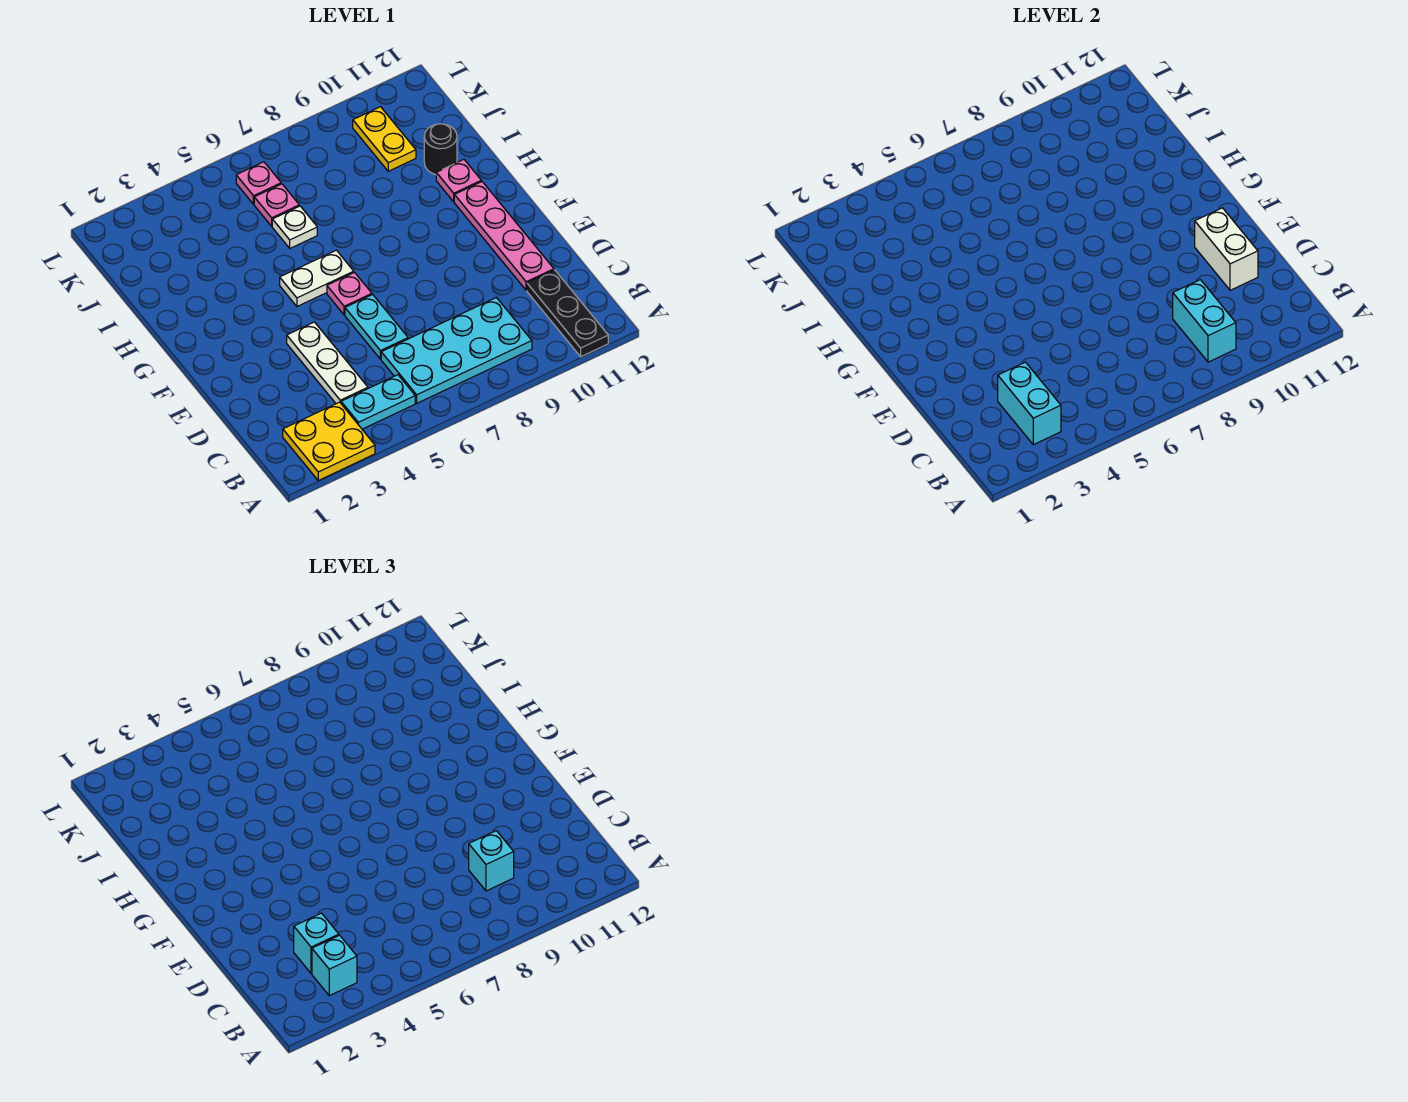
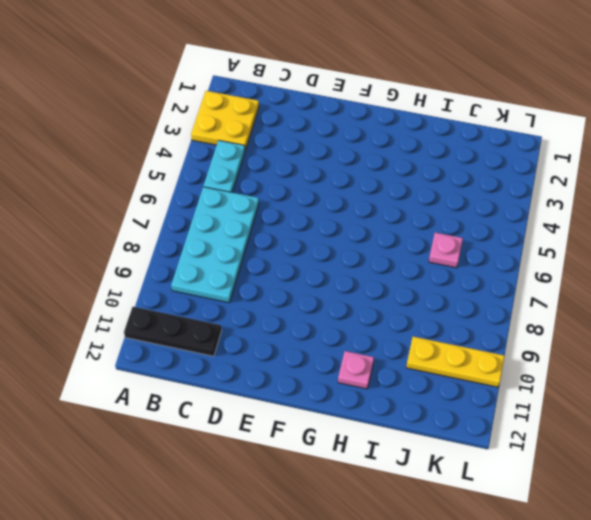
yellow 1x3 plate [406,337,505,387] -> yellow 1x2 plate [353,107,416,171]
none -> white 1x3 plate [287,322,368,404]
none -> cyan 1x2 plate [345,295,408,359]
none -> pink 1x4 plate [454,182,554,290]

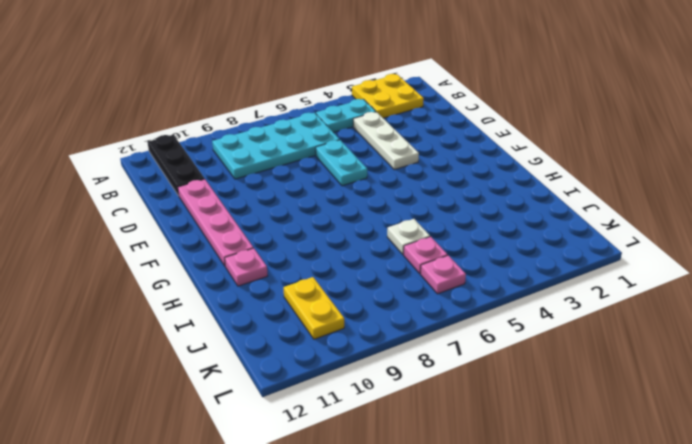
none -> pink 1x1 plate [327,272,372,315]
none -> white 1x2 plate [280,250,354,306]
none -> black 1x1 round brick [424,124,457,175]

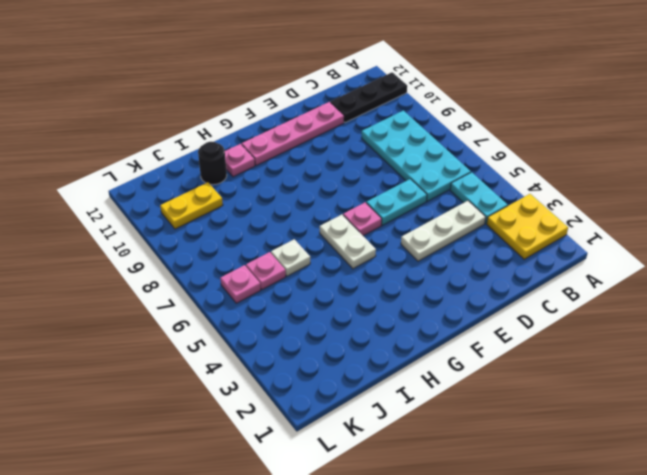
none -> cyan 1x2 brick [998,362,1061,445]
none -> cyan 1x2 brick [1173,280,1236,362]
none -> white 1x2 brick [1195,208,1258,290]

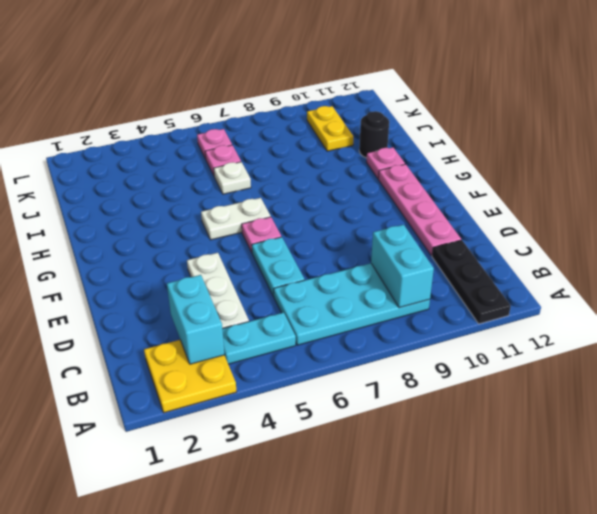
none -> white 1x2 brick [1195,208,1258,290]
none -> cyan 1x1 brick [312,935,357,996]
none -> cyan 1x1 brick [294,913,339,974]

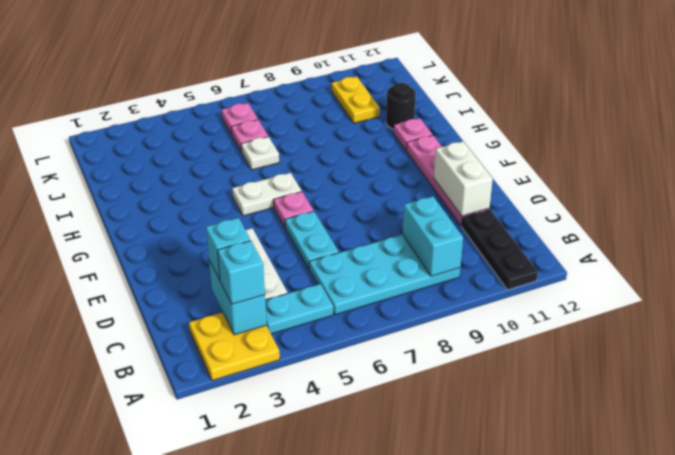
none -> cyan 1x1 brick [469,831,514,891]

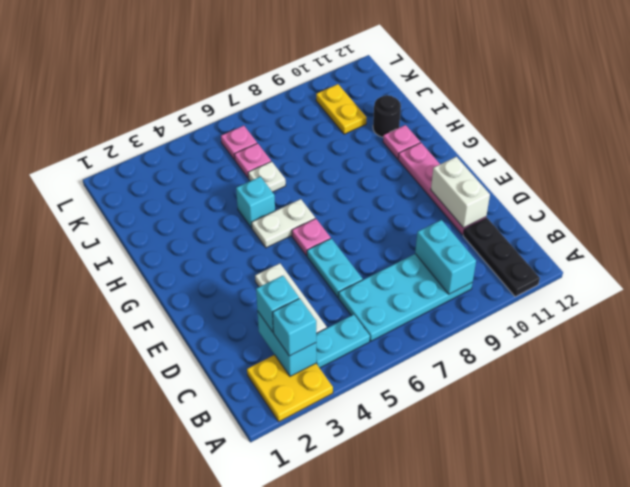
cyan 1x1 brick [236,177,275,228] -> cyan 1x1 brick moved to [469,831,514,891]

